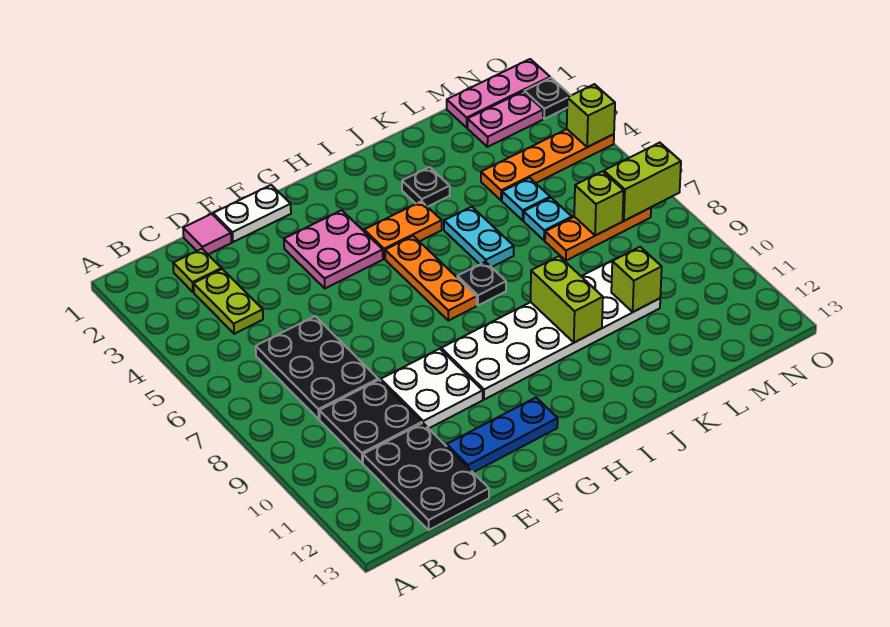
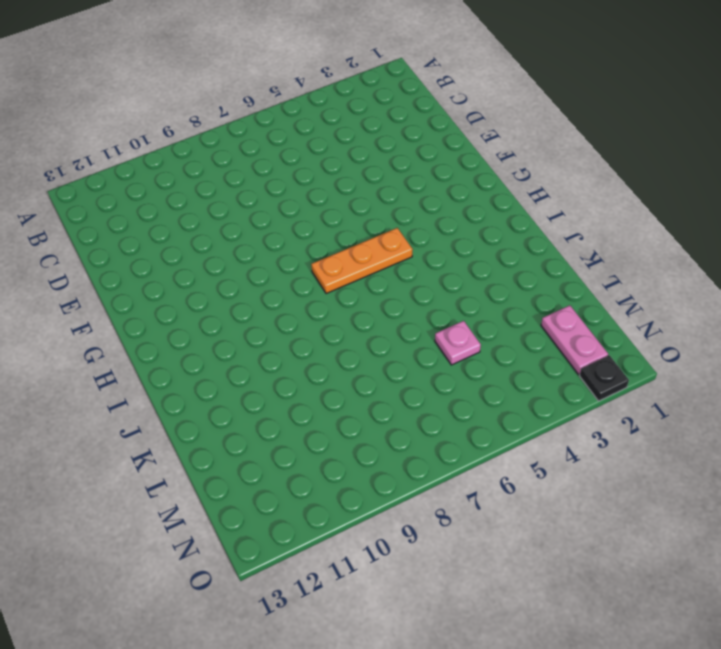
pink 1x1 plate [435,321,481,365] -> cyan 1x1 plate [502,178,550,220]
none -> lime 1x1 plate [173,249,221,292]
none -> lime 1x2 plate [194,269,263,334]
none -> black 2x3 plate [256,316,378,419]

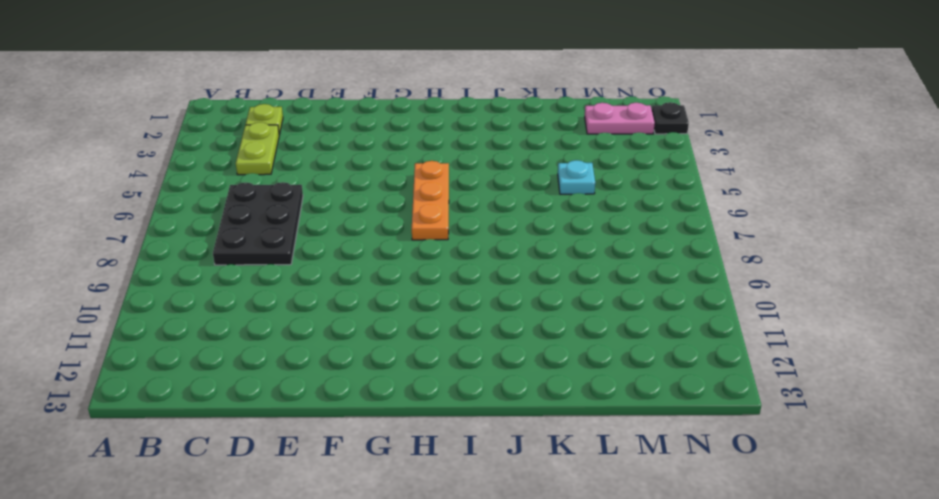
none -> black 2x2 plate [319,380,422,463]
none -> black 2x3 plate [363,423,489,530]
none -> pink 1x1 tile [183,214,231,254]

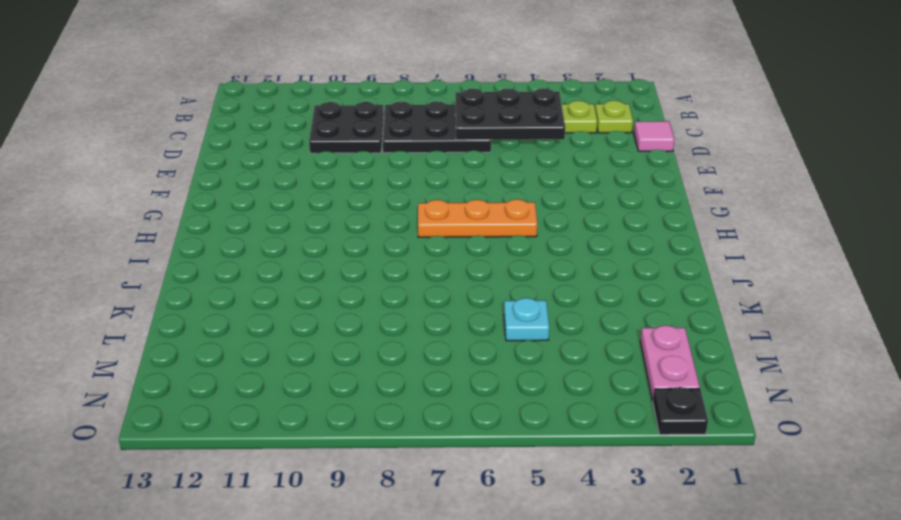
black 2x3 plate [455,88,565,140] -> black 2x3 plate moved to [363,423,489,530]
none -> white 1x2 plate [213,185,291,242]
none -> white 2x2 plate [381,349,483,428]
none -> blue 1x3 plate [447,398,558,472]

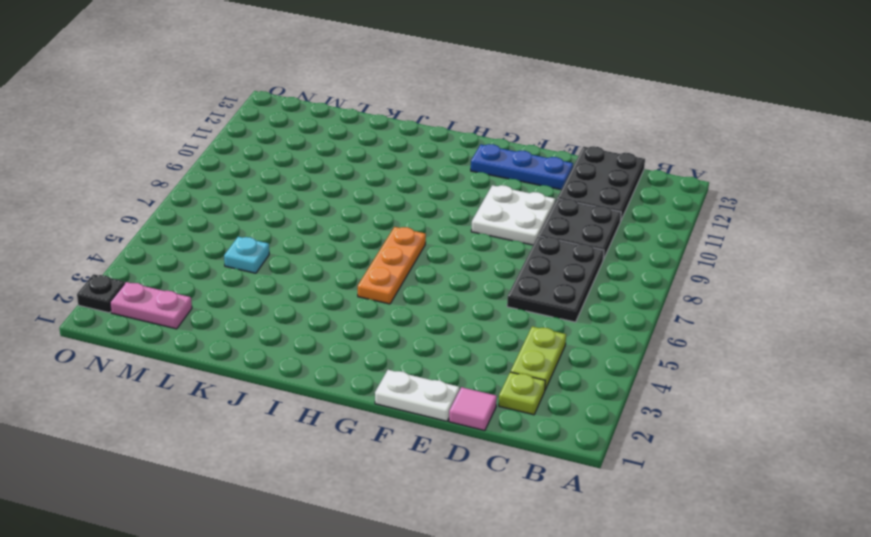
none -> pink 2x2 plate [284,210,383,288]
none -> white 2x6 plate [441,258,660,400]
none -> orange 1x2 plate [364,201,442,259]

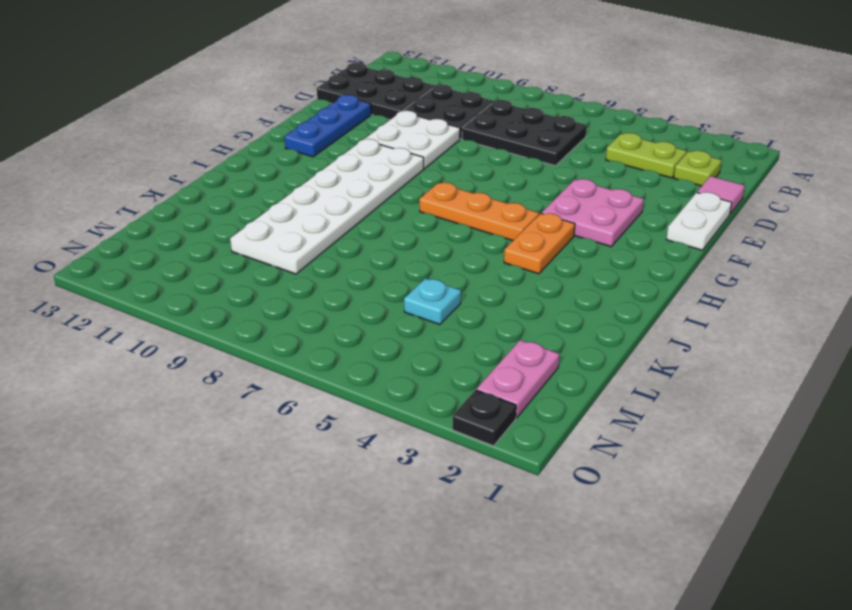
none -> black 1x1 plate [457,262,506,305]
none -> black 1x1 plate [402,167,450,207]
none -> cyan 1x2 plate [444,207,514,267]

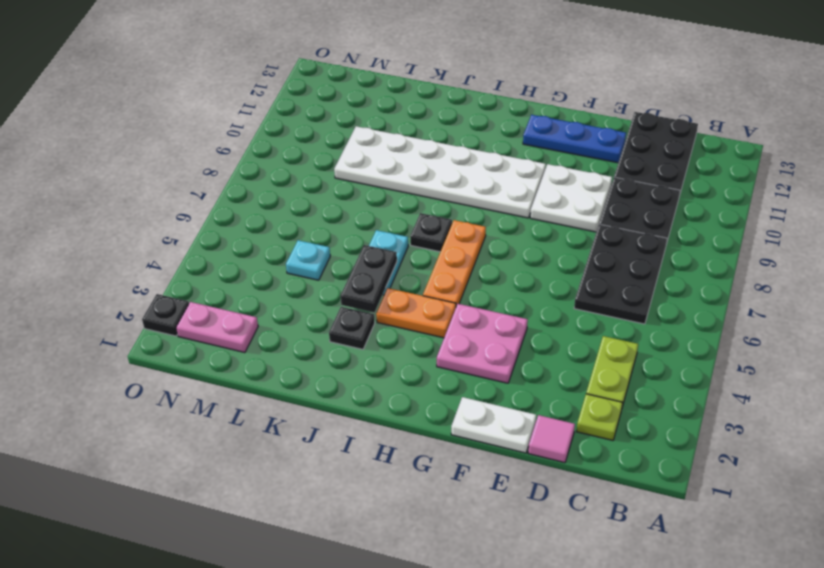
black 1x2 plate [341,245,397,312] -> none
none -> orange 1x4 plate [481,129,614,200]
none -> cyan 1x1 plate [524,198,572,240]
none -> orange 1x3 plate [545,208,651,261]

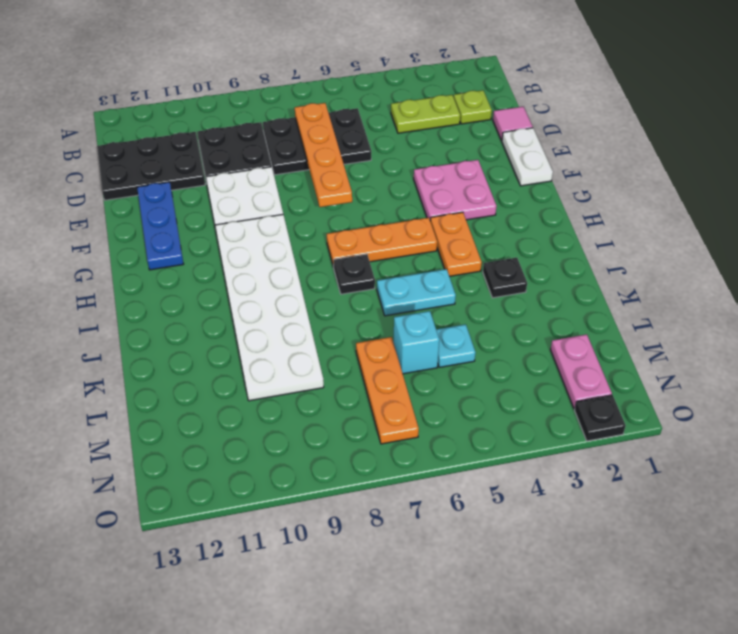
orange 1x4 plate [295,103,352,207] -> orange 1x4 plate moved to [481,129,614,200]
cyan 1x1 brick [393,311,439,374] -> cyan 1x1 plate [524,198,572,240]
none -> pink 1x3 plate [447,59,550,127]
none -> lime 1x2 brick [531,256,603,343]
none -> lime 1x1 brick [611,247,662,312]

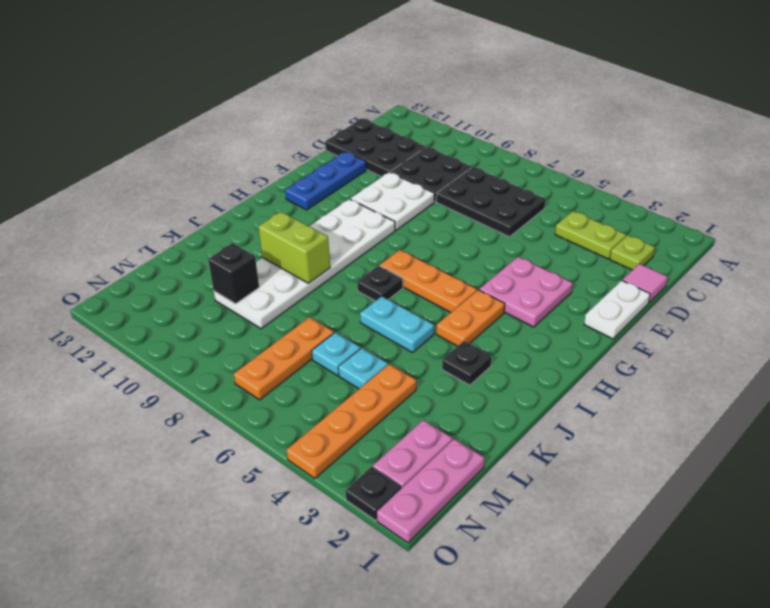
black 1x1 brick [208,243,259,304] -> lime 1x1 brick [611,247,662,312]
none -> lime 1x1 brick [574,171,624,236]
none -> lime 1x2 brick [604,143,681,221]
none -> lime 1x1 brick [567,84,615,147]

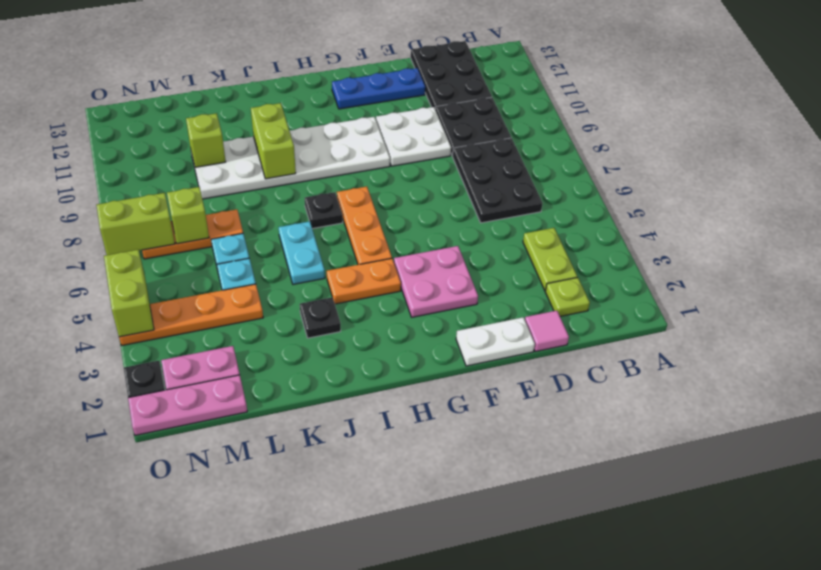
lime 1x2 brick [104,250,154,337] -> lime 1x1 brick [567,84,615,147]

